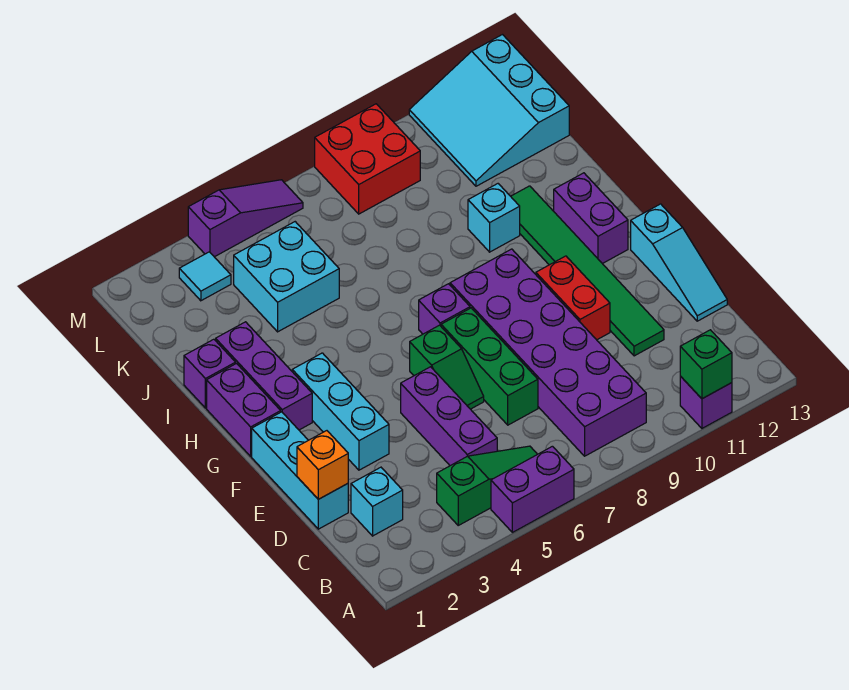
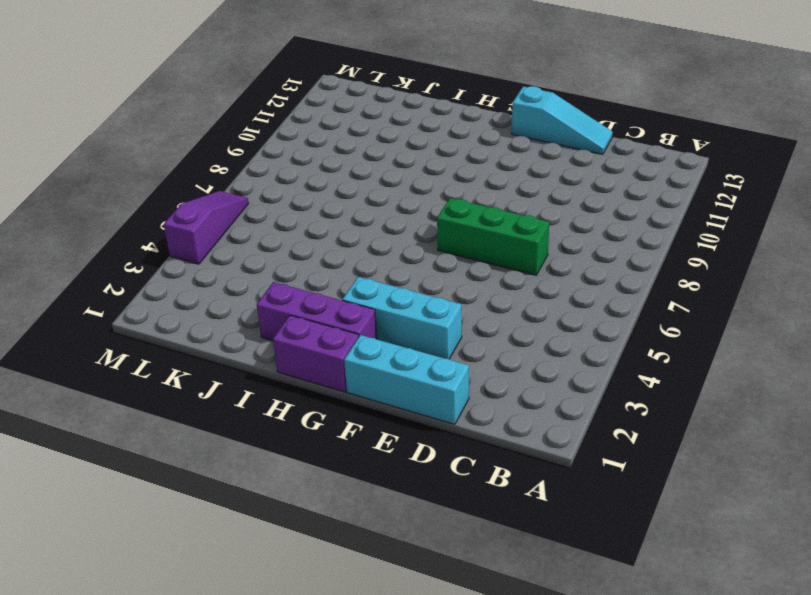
none -> purple 1x2 brick [491,446,574,532]
none -> purple 1x1 brick [680,376,732,428]
none -> green 1x3 slope [437,446,537,525]

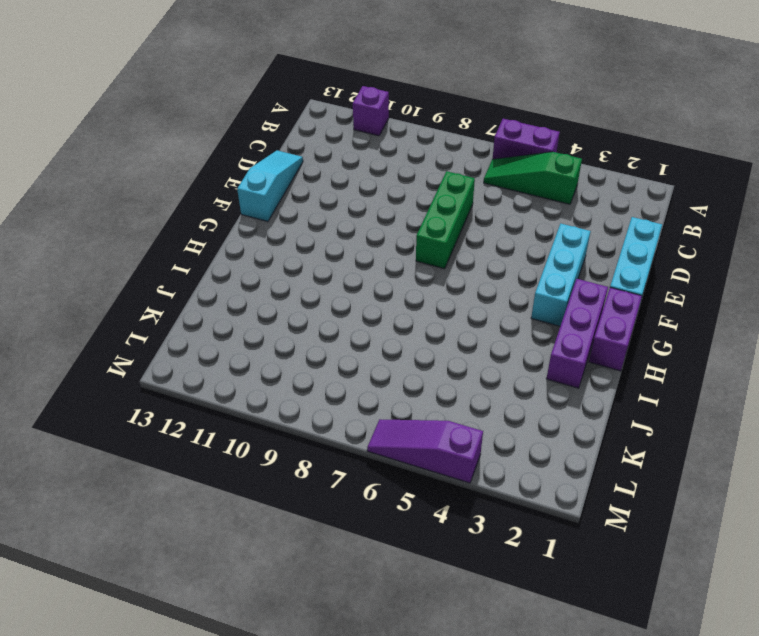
none -> purple 2x6 brick [450,249,646,456]
none -> cyan 1x1 brick [351,467,403,536]
none -> purple 1x3 brick [401,367,497,466]

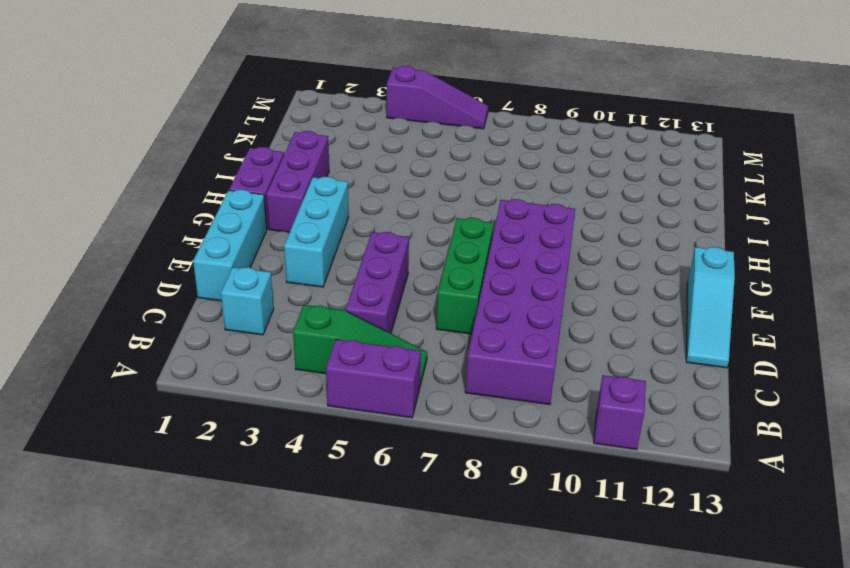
none -> green 1x6 tile [511,186,664,356]
none -> green 1x2 slope [410,325,484,409]
none -> red 1x2 brick [536,256,610,340]

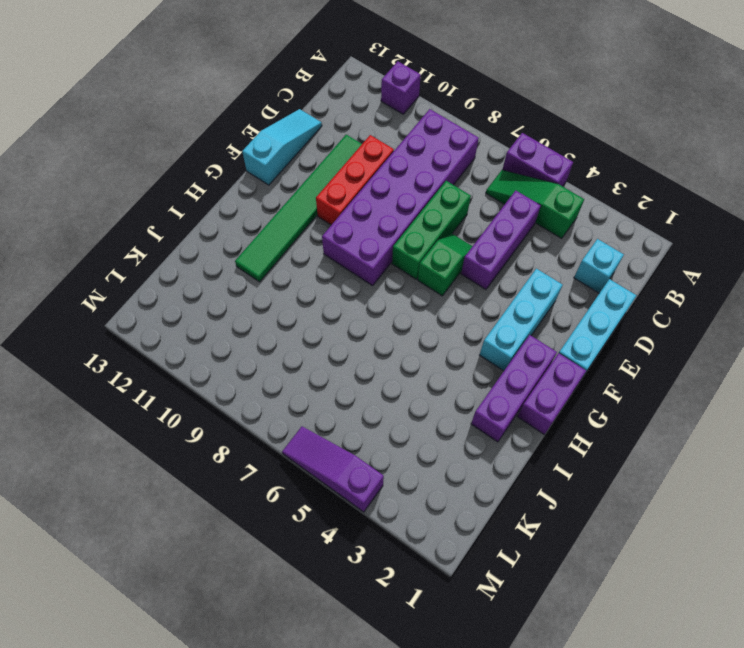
red 1x3 brick [316,135,394,225] -> red 1x2 brick [536,256,610,340]
none -> purple 1x1 brick [419,284,470,334]
none -> purple 1x2 brick [554,173,628,264]
none -> purple 1x1 brick [184,339,236,408]

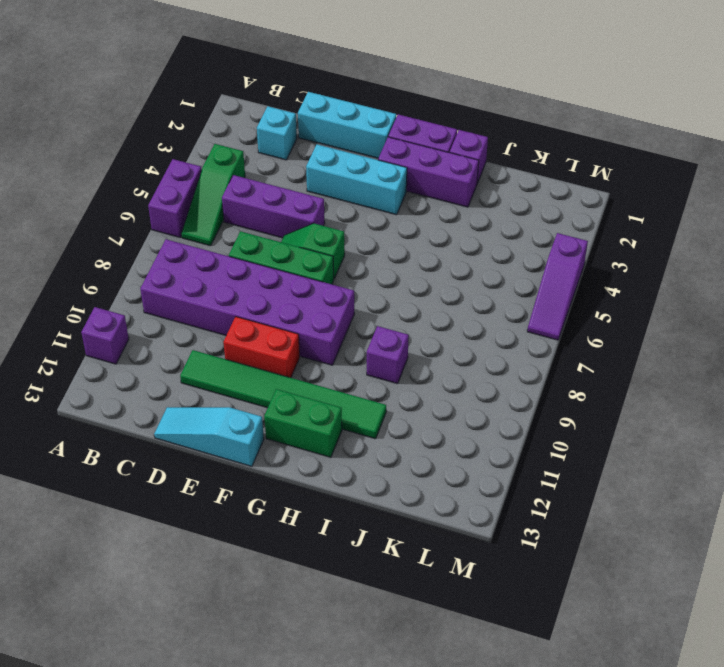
green 1x2 brick [264,389,342,457] -> purple 1x2 brick [554,173,628,264]
purple 1x1 brick [367,326,409,384] -> purple 1x1 brick moved to [419,284,470,334]
none -> cyan 1x1 brick [468,184,520,252]
none -> cyan 2x2 brick [234,222,339,332]
none -> cyan 3x3 slope [409,35,569,186]

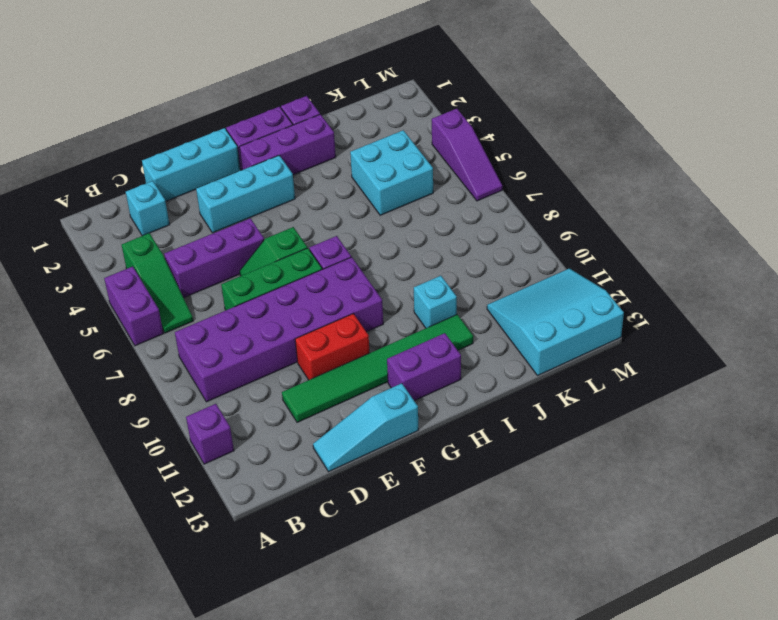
none -> cyan 1x1 tile [179,252,231,301]
none -> red 2x2 brick [315,104,420,214]
none -> green 1x1 brick [680,330,732,399]

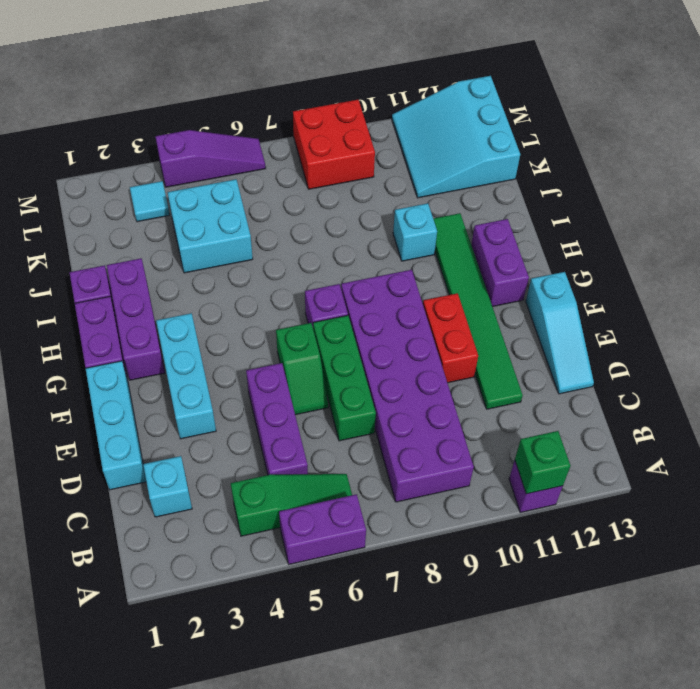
none -> orange 1x1 brick [297,431,348,499]

